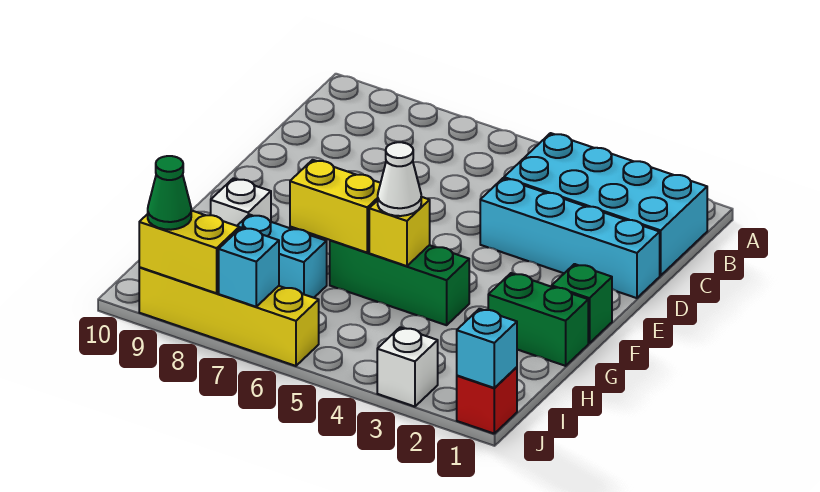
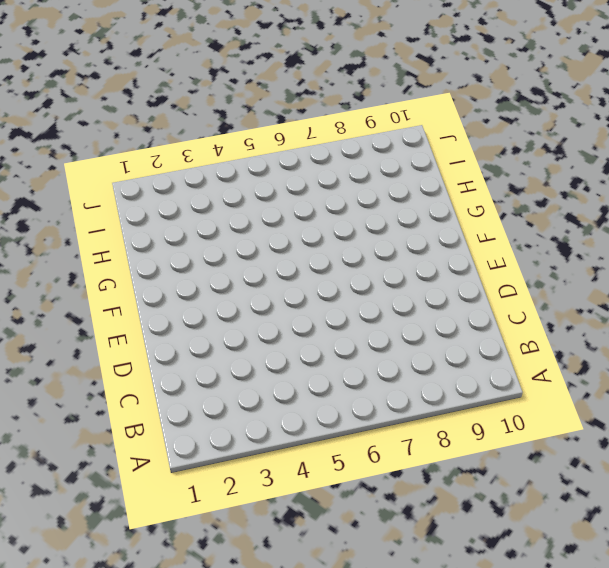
none -> cyan 2x4 brick [504,133,707,275]
none -> cyan 1x4 brick [480,178,660,298]
none -> green 1x1 brick [552,264,612,343]

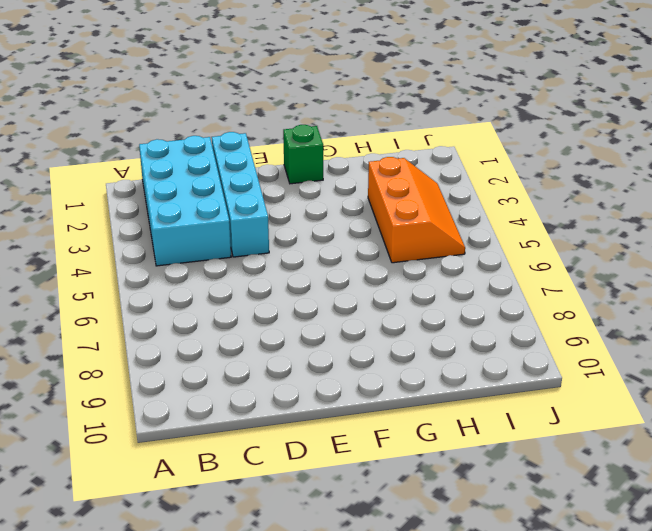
orange 2x3 slope [368,157,465,263] -> none
none -> green 1x2 brick [488,273,588,366]
none -> green 1x3 brick [330,240,469,325]
none -> white 1x1 brick [211,178,271,226]

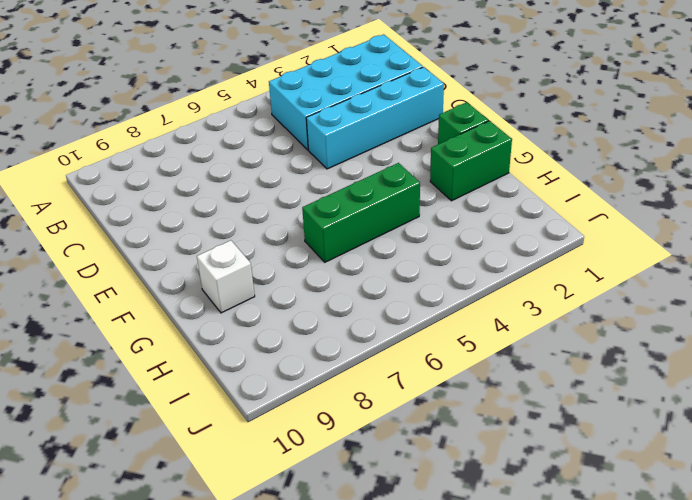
none -> cyan 1x2 brick [237,214,327,298]
none -> red 1x1 brick [457,367,517,433]
none -> white 1x1 brick [377,327,438,407]

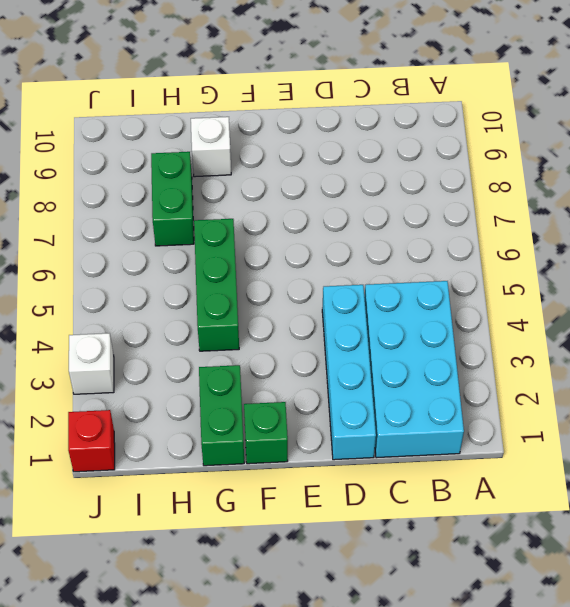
green 1x2 brick [151,152,194,246] -> cyan 1x2 brick [237,214,327,298]
none -> yellow 1x4 brick [139,267,319,366]
none -> yellow 1x1 brick [369,197,430,266]
none -> yellow 1x2 brick [290,160,380,252]

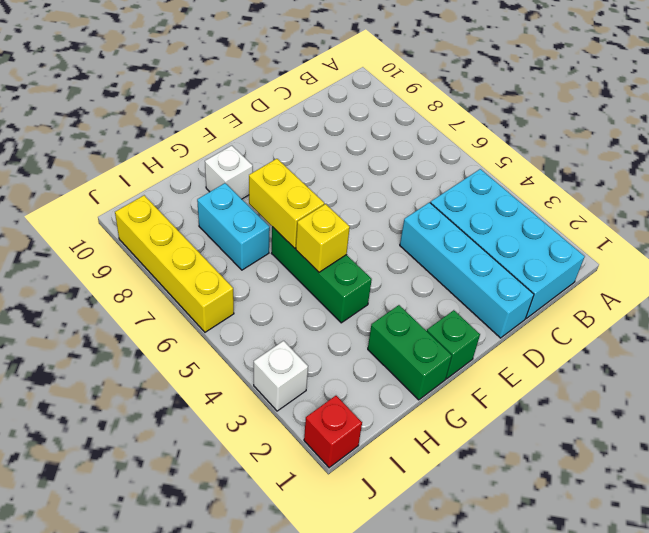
none -> cyan 1x1 brick [457,309,517,388]
none -> cyan 1x1 brick [219,228,279,307]
none -> yellow 1x2 brick [139,210,239,293]

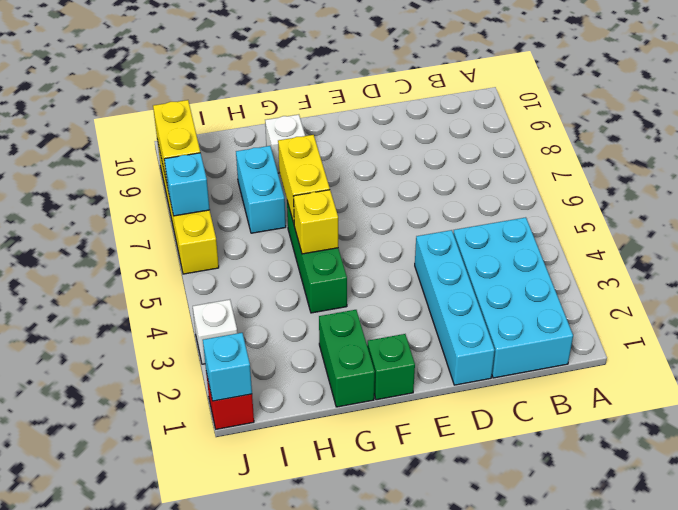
none -> white 1x1 cone [378,142,421,216]
none -> green 1x1 cone [148,156,191,230]

